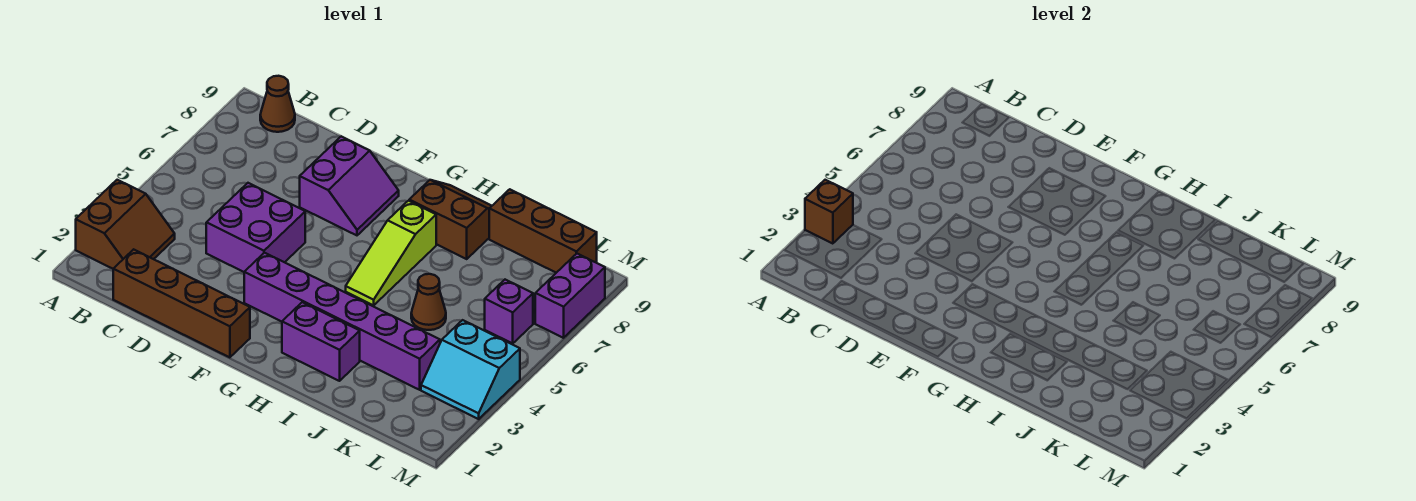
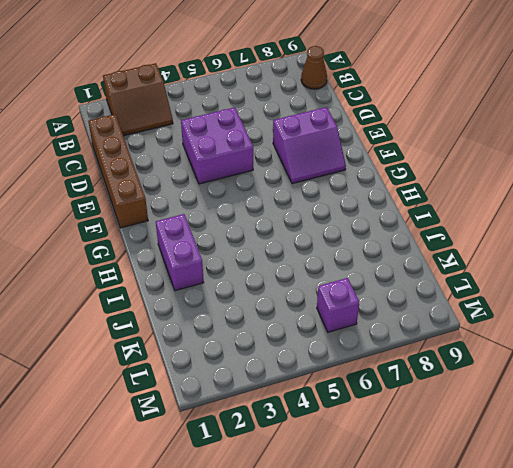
none -> purple 1x6 brick [244,253,440,390]
none -> lime 1x3 slope [346,201,436,305]
none -> brown 2x2 slope [409,180,491,259]

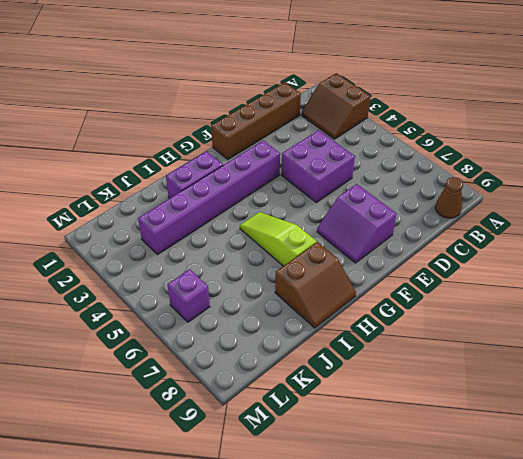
none -> brown 1x1 cone [411,274,446,330]
none -> brown 1x3 brick [489,189,597,273]
none -> cyan 2x2 slope [421,320,520,419]

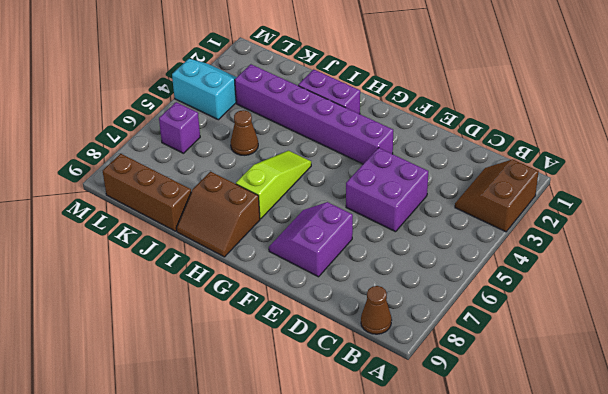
none -> brown 1x4 brick [113,249,250,357]
none -> purple 1x2 brick [535,254,605,338]
none -> brown 1x1 brick [805,180,853,244]

